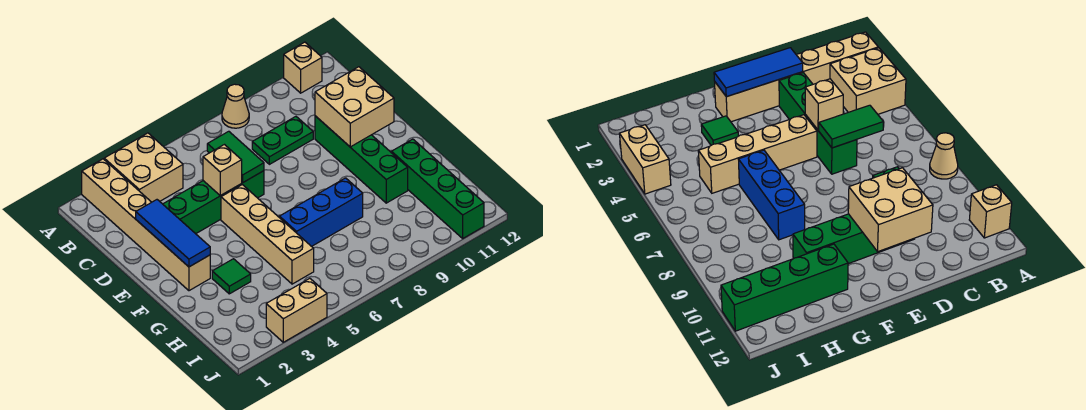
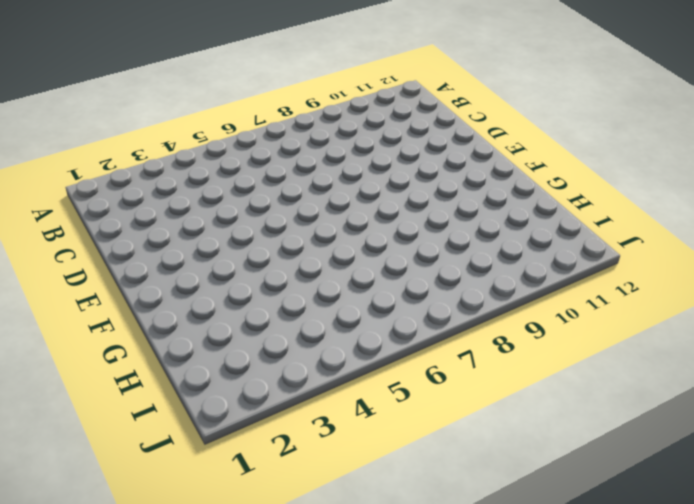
none -> tan 1x6 brick [82,159,210,291]
none -> tan 2x2 brick [104,133,183,202]
none -> tan 1x1 cone [222,84,249,128]

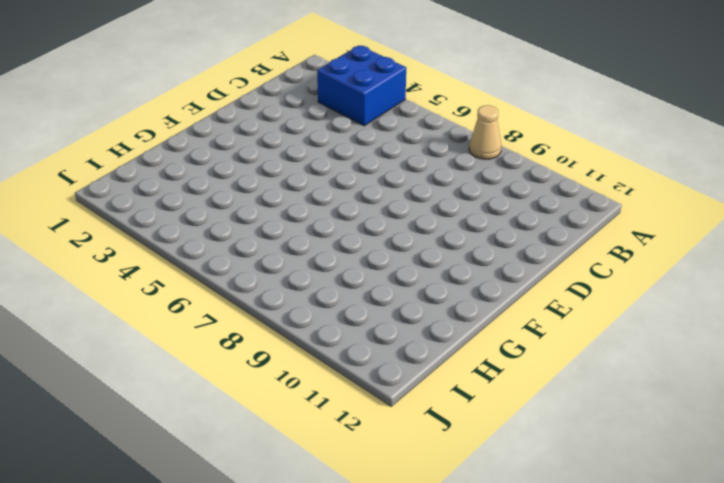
blue 2x2 brick [317,45,406,126] -> tan 2x2 brick [104,133,183,202]
none -> tan 1x6 brick [82,159,210,291]
none -> tan 1x1 brick [284,42,322,93]
none -> green 1x2 plate [252,117,313,164]

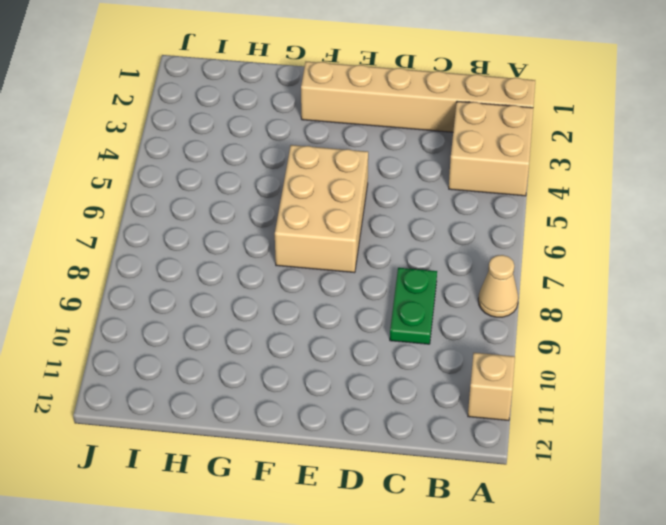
tan 2x3 brick [275,145,368,273] -> tan 1x4 brick [221,185,314,284]
none -> green 1x4 brick [163,171,264,234]
none -> green 1x4 brick [315,116,408,203]
none -> green 1x1 tile [212,259,251,294]

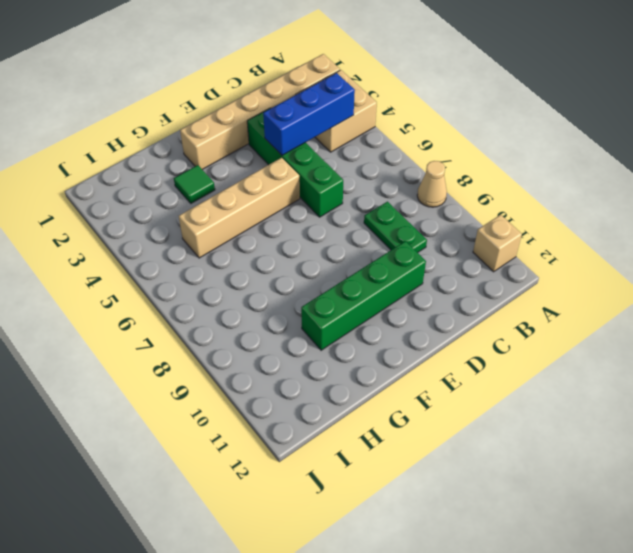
blue 1x3 brick [263,73,355,155] -> blue 1x3 brick turned to [279,178,363,246]
none -> green 1x4 brick [392,139,484,238]
none -> tan 1x2 brick [266,278,327,342]
none -> green 1x2 tile [207,131,264,182]

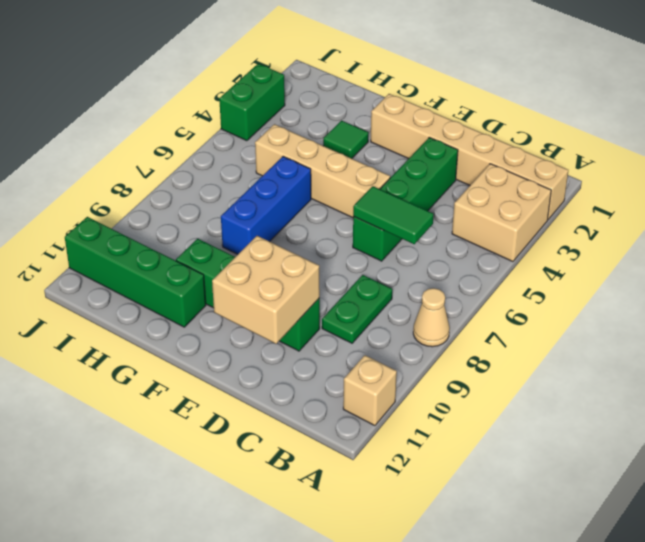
green 1x2 brick [219,64,285,141] -> tan 1x2 brick [266,278,327,342]
none -> blue 1x3 tile [136,200,210,267]
none -> tan 1x1 brick [203,145,242,196]

